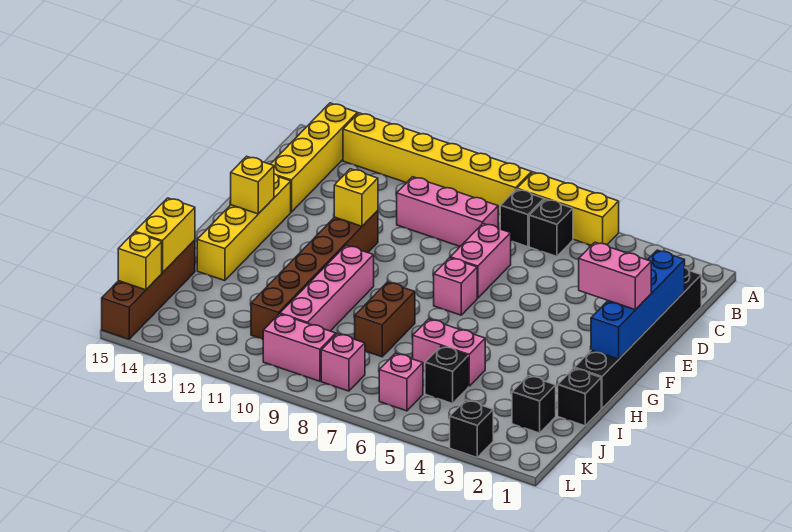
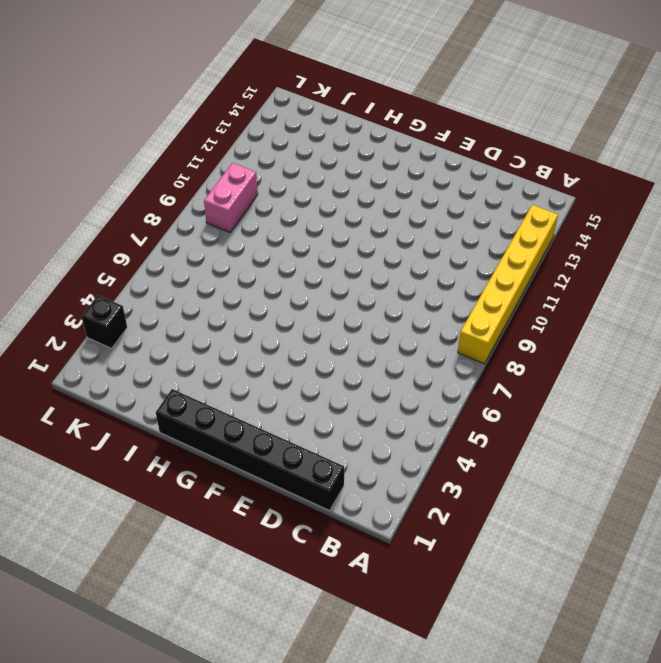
none -> yellow 1x3 brick [517,172,619,245]
none -> yellow 1x4 brick [271,103,357,212]
none -> black 1x1 brick [529,199,573,256]

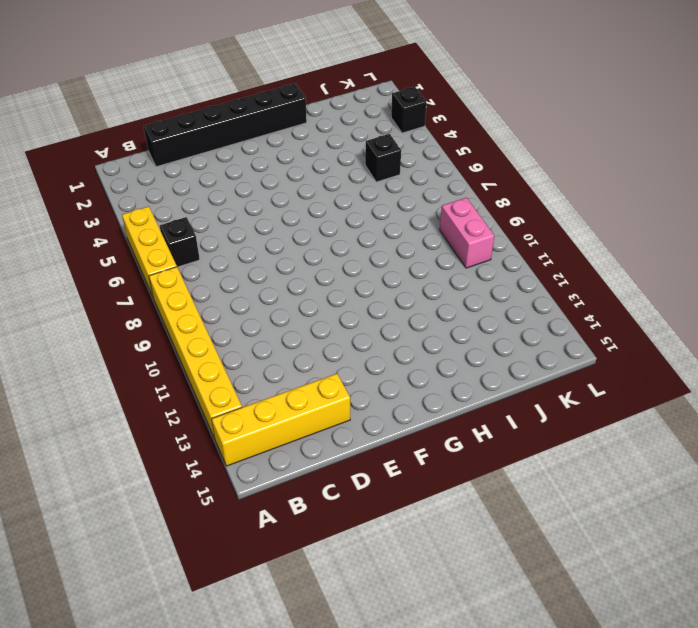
none -> black 1x1 brick [500,189,544,247]
none -> pink 1x3 brick [397,177,498,246]
none -> pink 1x2 brick [450,224,511,298]

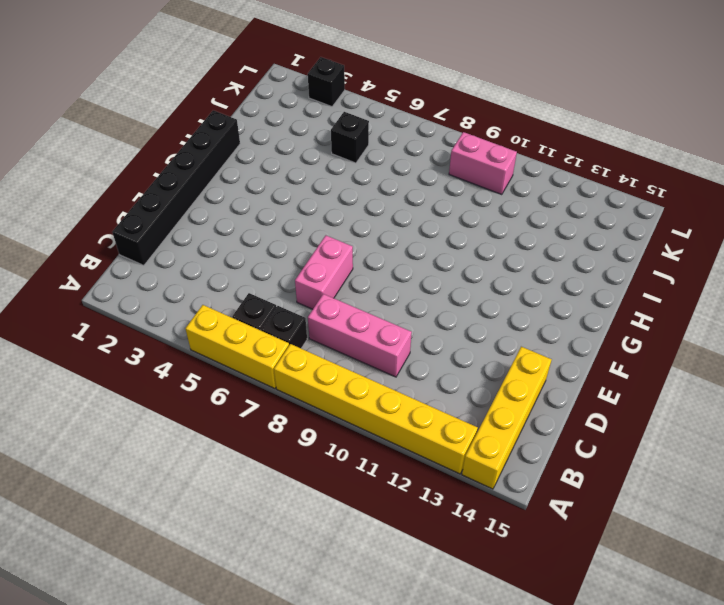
none -> brown 1x6 brick [251,211,378,339]
none -> yellow 1x4 brick [197,174,291,281]
none -> pink 1x1 brick [434,258,477,315]

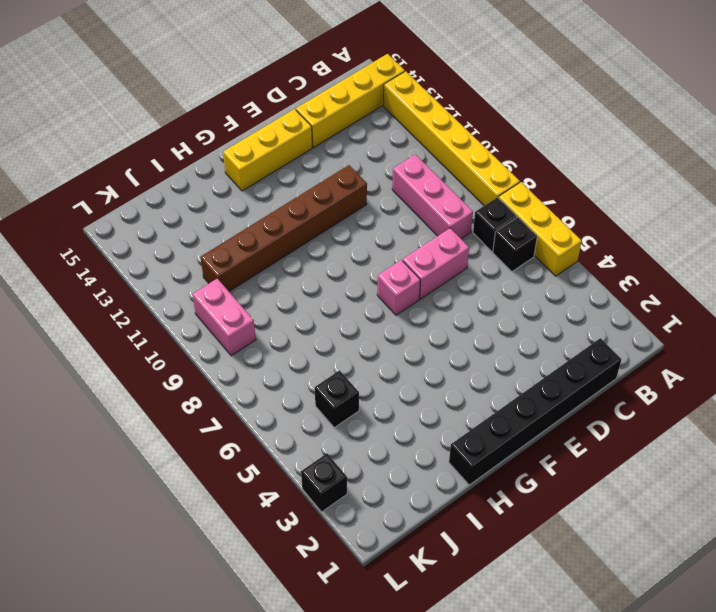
yellow 1x3 brick [223,109,312,191] -> yellow 1x4 brick [197,174,291,281]
none -> pink 1x4 brick [280,245,374,331]
none -> brown 1x2 brick [355,282,415,357]
none -> black 1x1 brick [558,368,601,426]

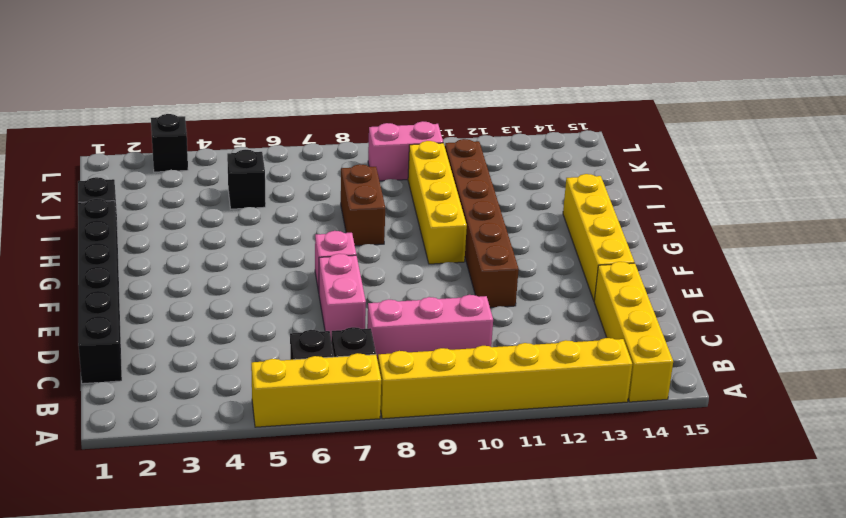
yellow 1x4 brick [408,141,467,264] -> pink 1x4 brick [280,245,374,331]
none -> pink 1x2 brick [413,319,485,386]
none -> brown 1x4 brick [102,240,195,339]
none -> black 1x1 brick [512,376,556,433]

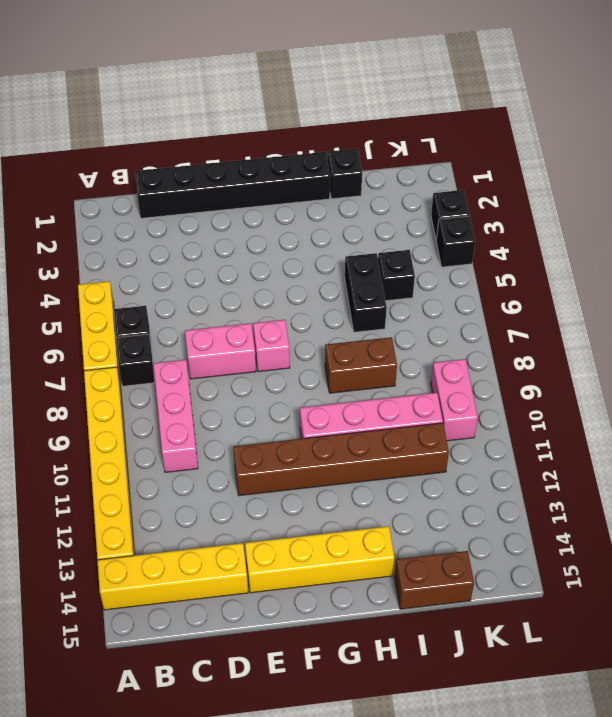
black 1x2 brick [345,253,387,332] -> pink 1x2 brick [413,319,485,386]
brown 1x2 brick [395,551,474,609] -> brown 1x4 brick [102,240,195,339]
black 1x1 brick [436,216,475,267] -> black 1x1 brick moved to [512,376,556,433]
none -> pink 1x1 brick [379,353,423,411]
none -> pink 1x1 brick [321,334,365,391]
none -> blue 1x4 brick [591,250,685,359]

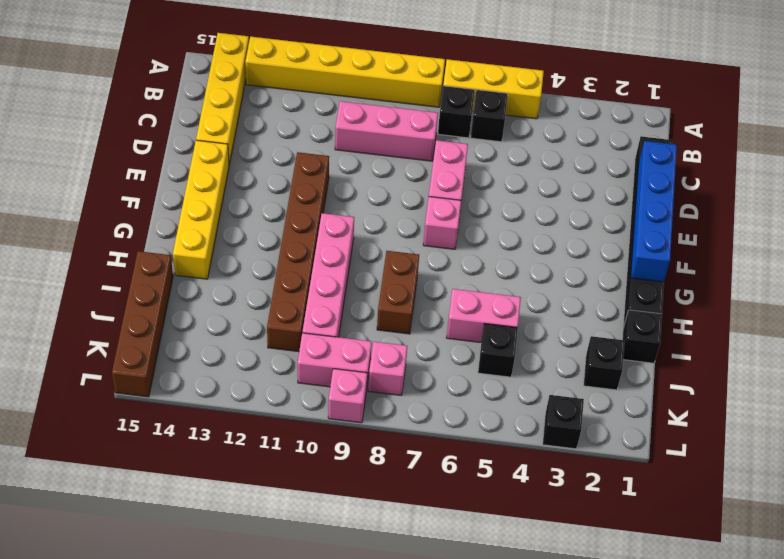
pink 1x1 brick [328,369,367,423] -> pink 1x1 brick moved to [379,353,423,411]
none -> yellow 1x1 brick [334,169,378,226]
none -> yellow 1x1 brick [231,156,274,214]
none -> yellow 1x2 brick [135,198,195,273]

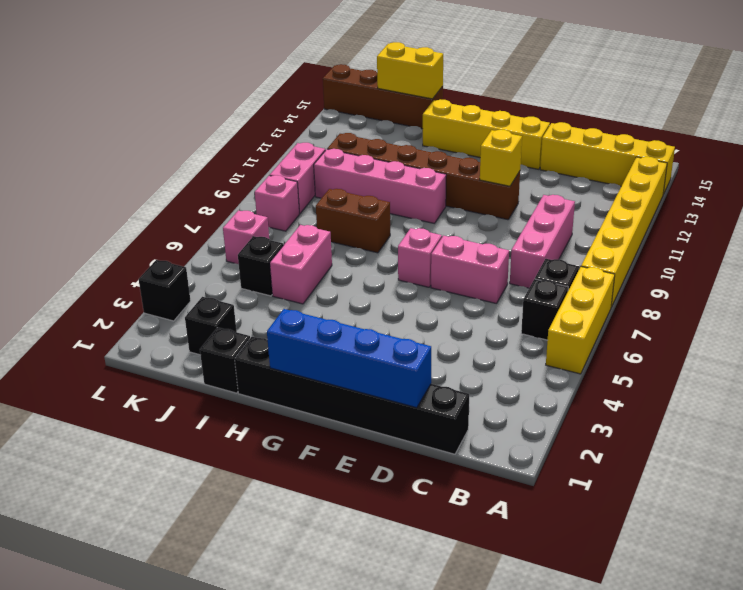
none -> yellow 1x1 brick [231,156,274,214]
none -> yellow 1x1 brick [118,232,162,290]
none -> pink 1x2 brick [579,242,651,310]

